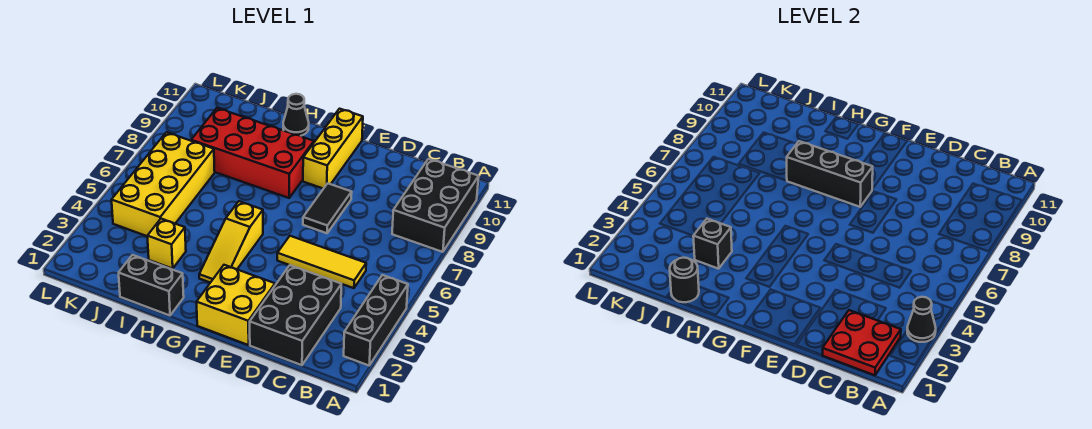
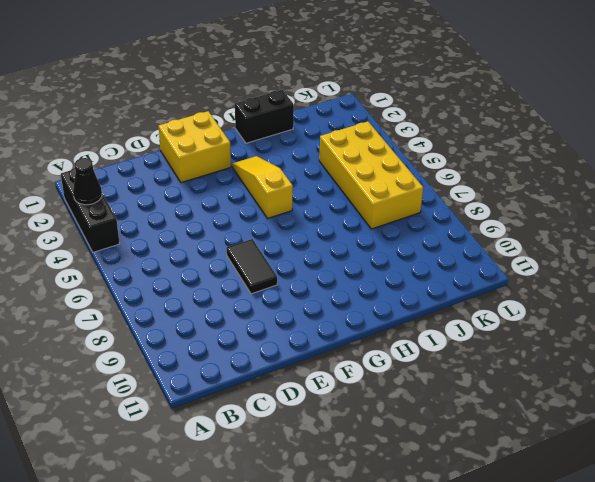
none -> black 2x3 brick [392,159,479,252]
none -> black 2x3 brick [250,265,341,365]
none -> yellow 1x3 tile [277,236,366,288]

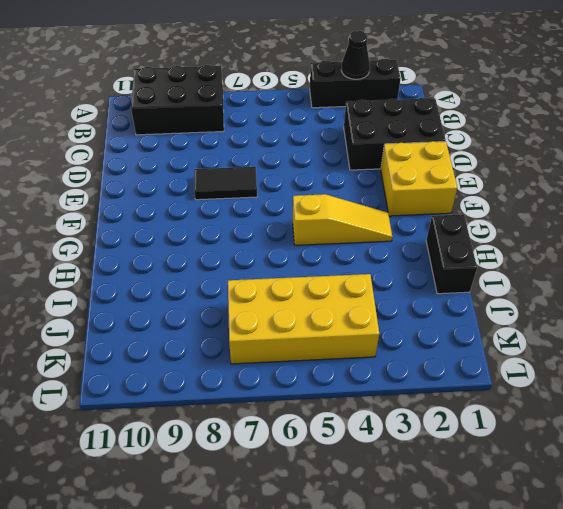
none -> yellow 1x3 tile [277,236,366,288]
none -> yellow 1x3 brick [303,109,363,189]
none -> red 2x4 brick [191,108,314,198]

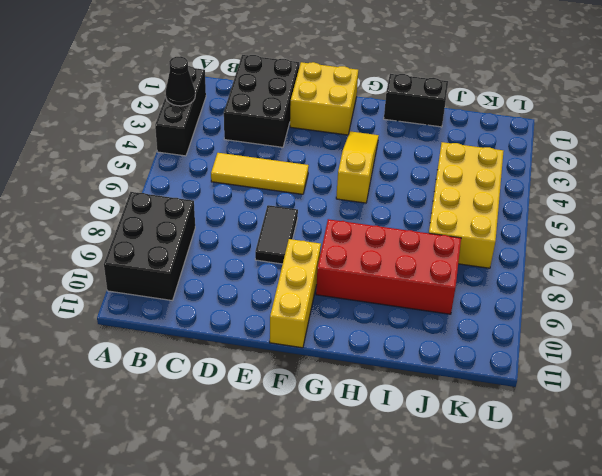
none -> black 1x1 cone [283,94,309,136]
none -> yellow 1x1 brick [147,219,186,269]
none -> red 2x2 plate [823,310,901,375]

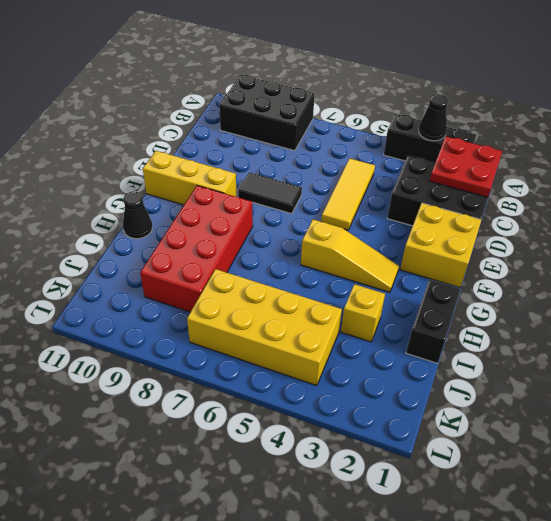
none -> black 1x3 brick [787,141,873,207]
none -> black 1x1 round brick [670,258,699,302]
none -> black 1x1 brick [693,219,732,269]

